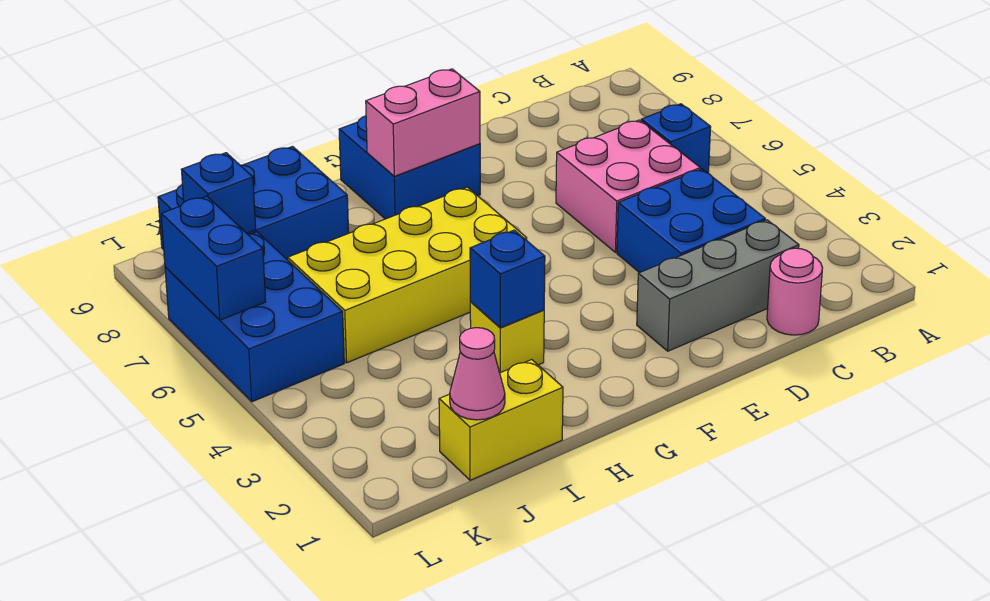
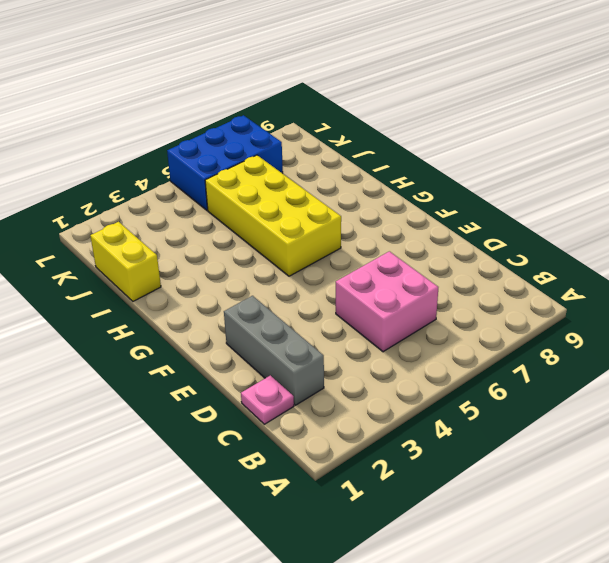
pink 1x1 plate [241,375,294,424] -> pink 1x1 round brick [767,248,822,335]
none -> blue 1x1 brick [641,104,711,173]
none -> blue 2x2 brick [617,169,765,273]
none -> blue 2x2 brick [339,116,480,219]

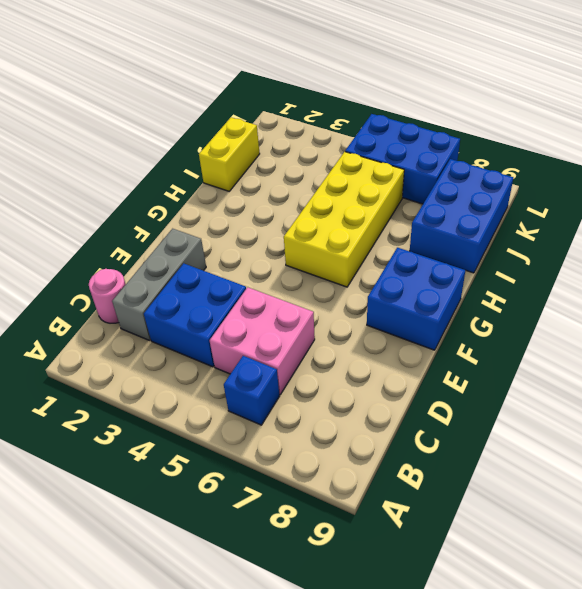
none -> yellow 1x1 brick [470,302,544,373]
none -> pink 1x2 brick [366,69,480,176]
none -> blue 1x1 brick [470,230,545,328]

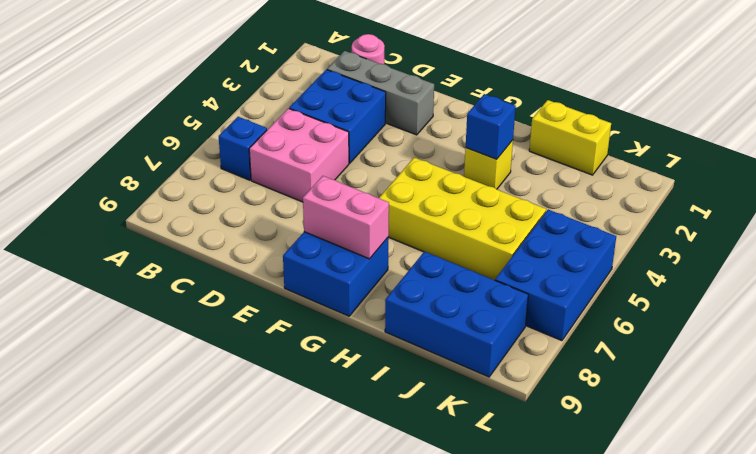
none -> pink 1x1 cone [450,328,505,420]
none -> blue 1x1 brick [181,153,256,233]
none -> blue 1x2 brick [161,196,266,320]

